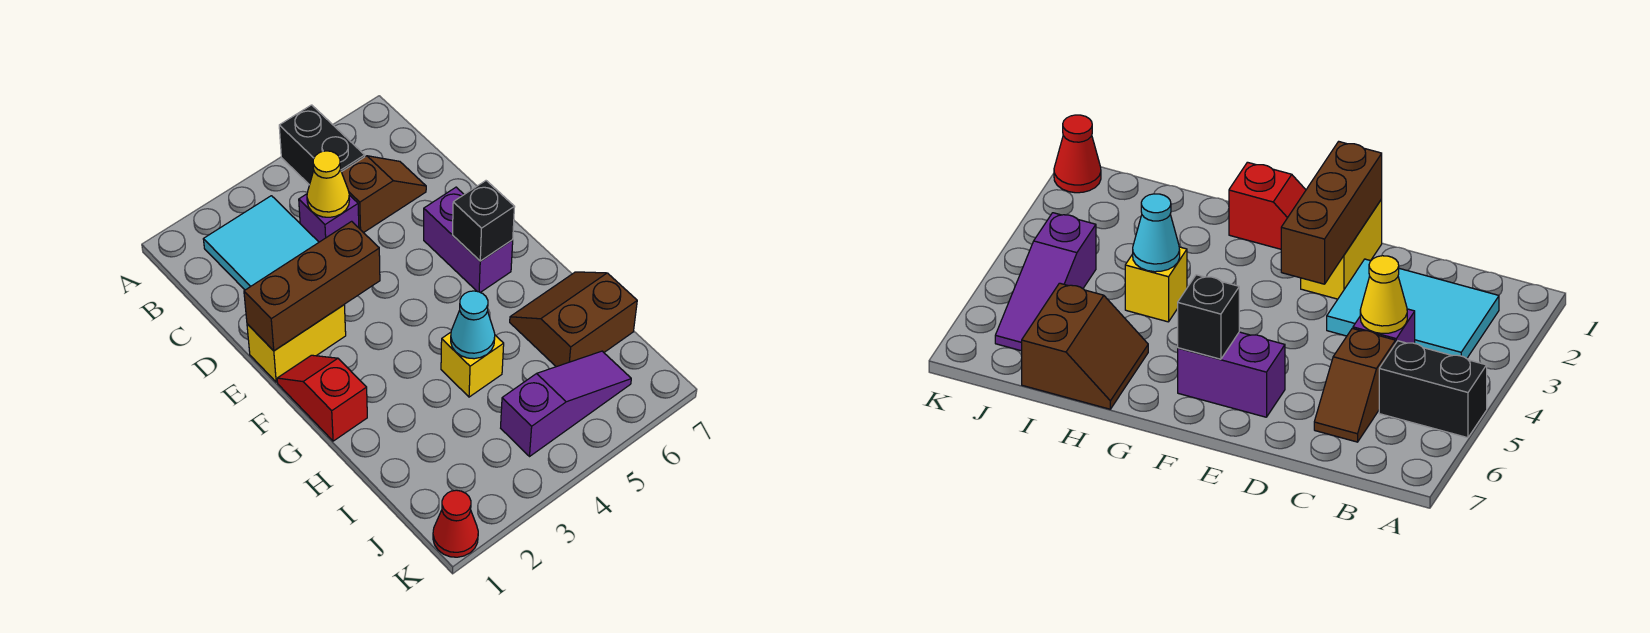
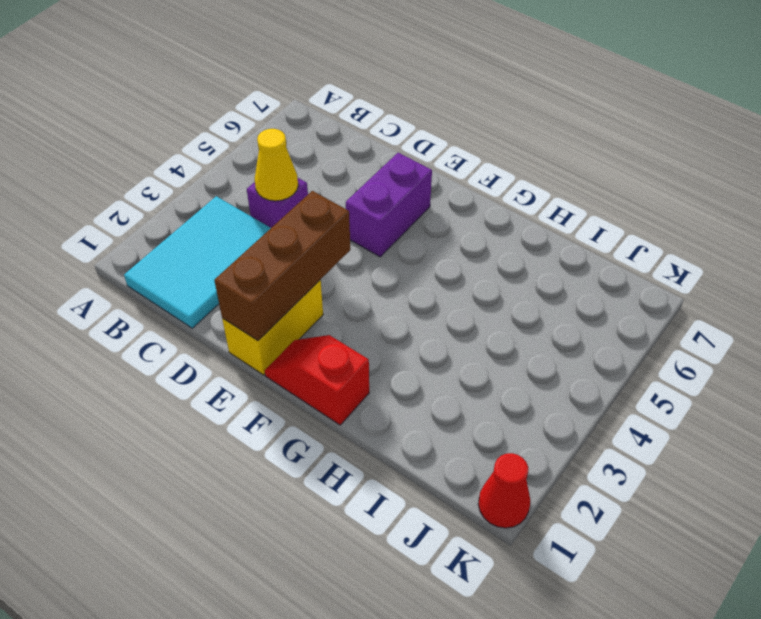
cyan 2x3 tile [124,196,271,328] -> cyan 2x3 tile turned to [203,196,319,290]
purple 1x2 brick [346,153,432,257] -> purple 1x2 brick turned to [424,187,513,292]
none -> black 1x2 brick [279,105,365,185]
none -> brown 1x2 slope [342,156,426,233]
none -> yellow 1x1 brick [441,332,504,397]

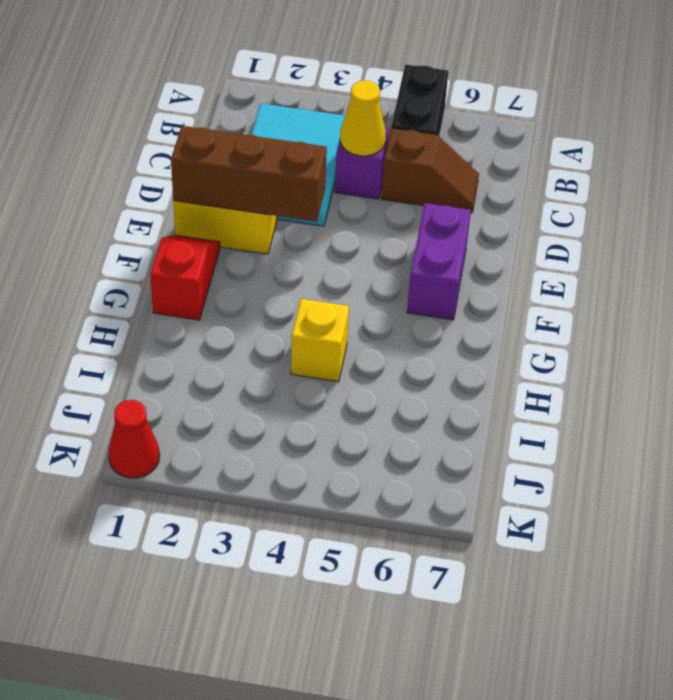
none -> brown 2x2 slope [510,272,637,367]
none -> purple 1x3 slope [501,351,631,456]
none -> black 1x1 brick [453,181,514,261]

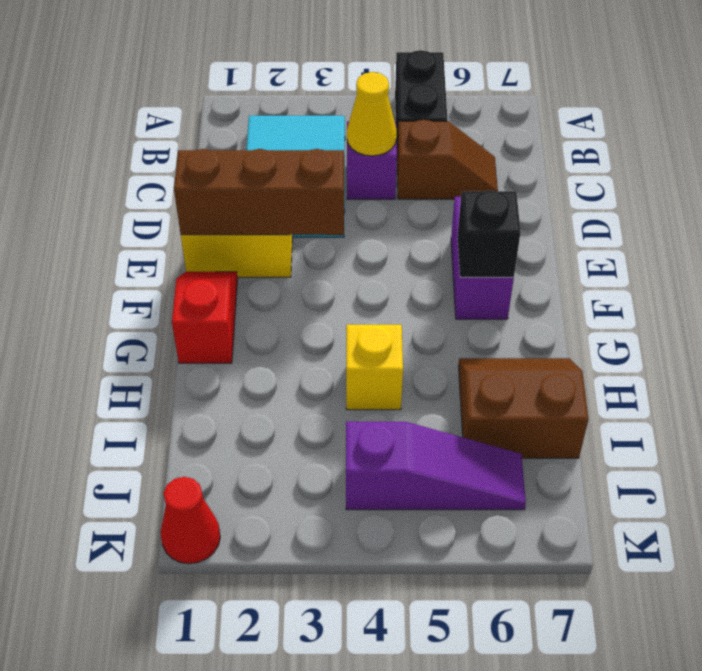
none -> cyan 1x1 cone [451,291,495,359]

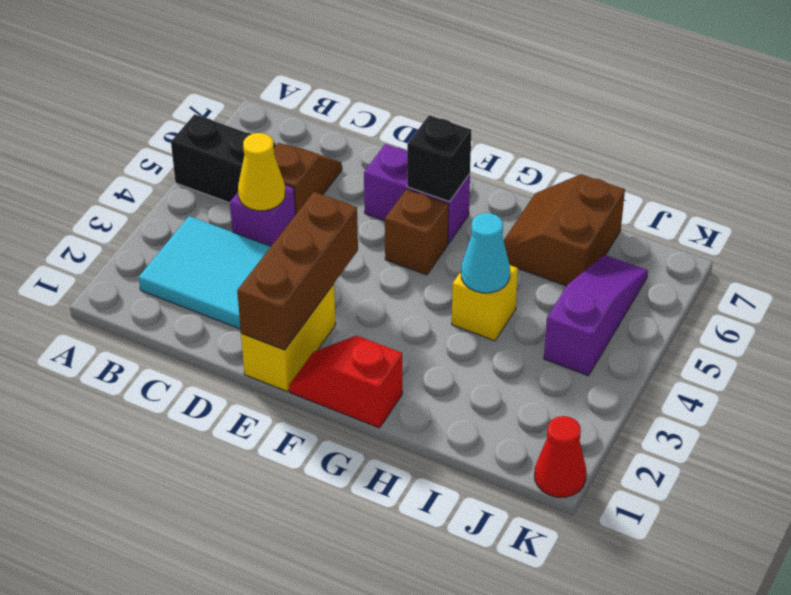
brown 1x1 brick [385,189,449,275] -> none

